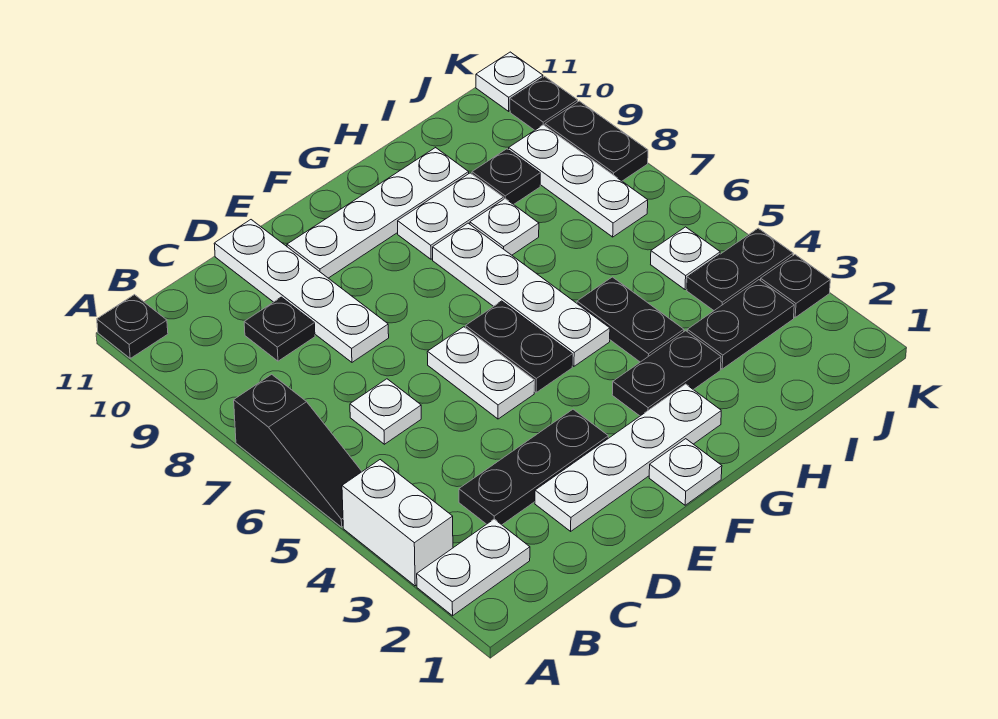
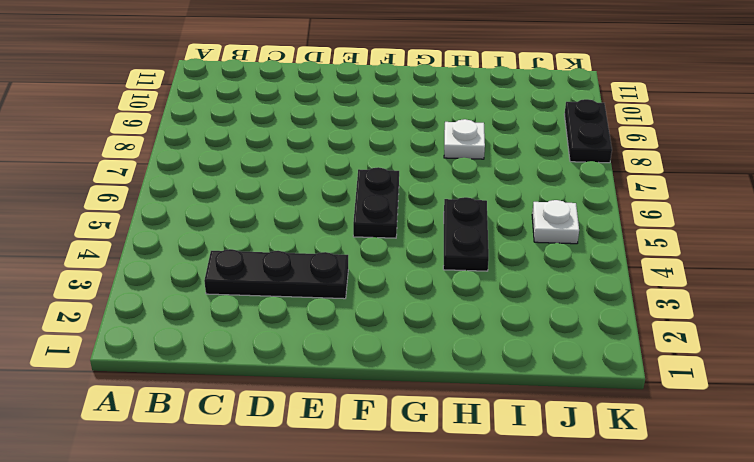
none -> white 1x2 plate [417,519,530,616]
none -> white 1x2 brick [342,460,453,586]
none -> black 1x3 slope [234,374,362,527]

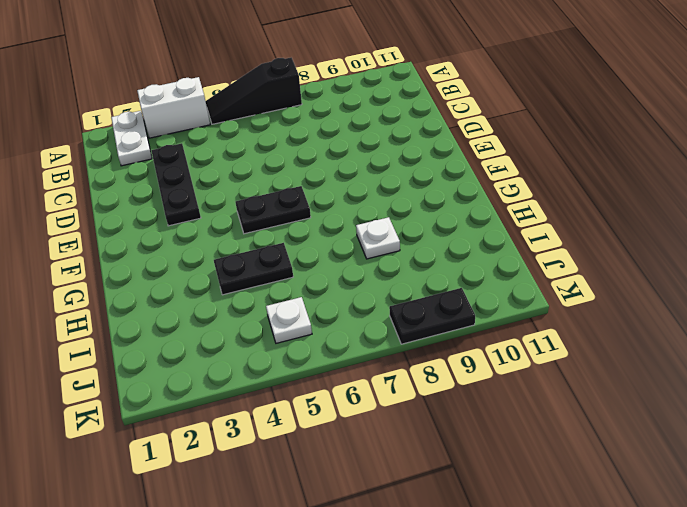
none -> black 1x1 plate [97,295,168,358]
none -> white 1x1 plate [350,379,421,444]
none -> black 1x1 plate [244,297,315,361]

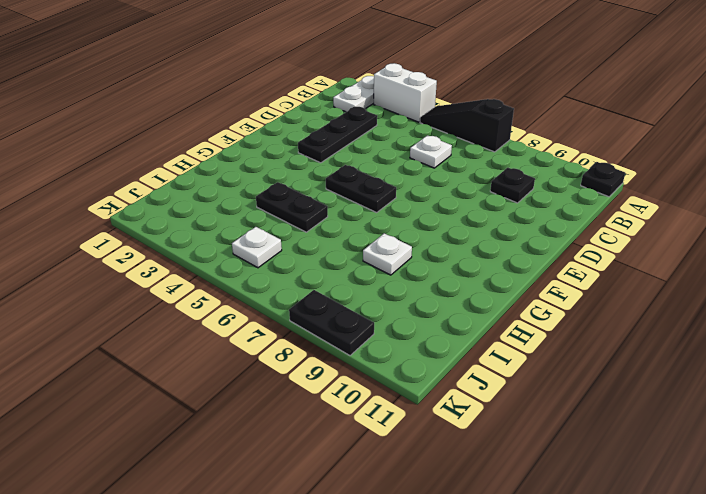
none -> white 1x4 plate [535,384,721,531]
none -> white 1x4 plate [214,220,389,362]
none -> white 1x2 plate [427,327,535,419]

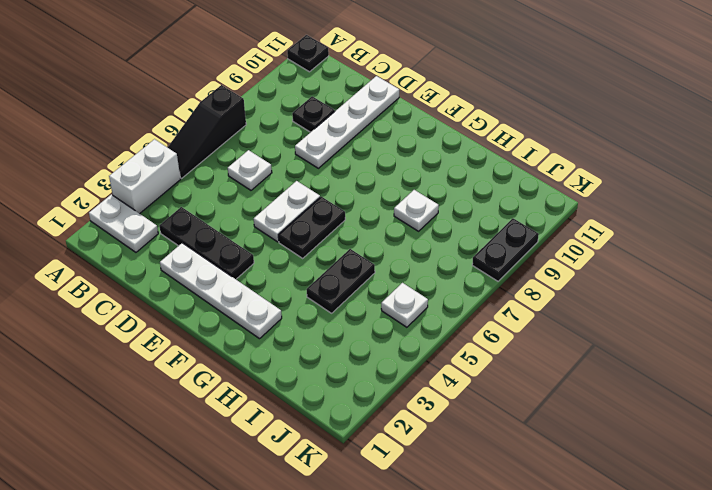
none -> white 1x4 plate [287,148,469,278]
none -> white 1x1 plate [649,439,722,505]
none -> black 1x2 plate [612,331,721,416]

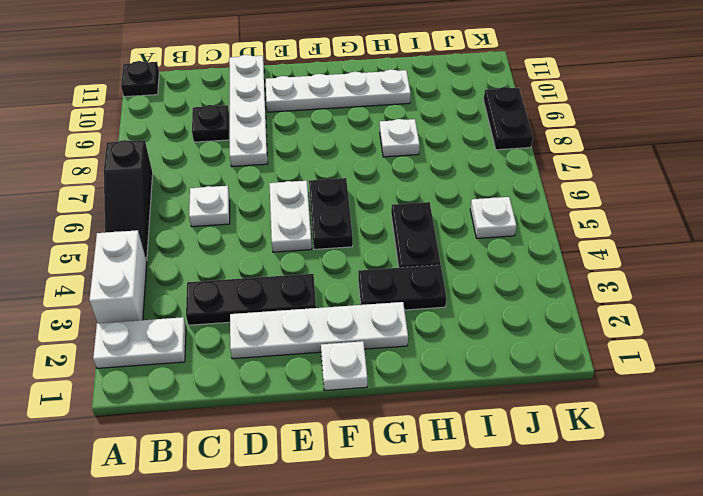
none -> white 1x4 plate [433,223,610,366]
none -> white 1x2 plate [398,173,504,259]
none -> black 1x2 plate [687,280,794,369]

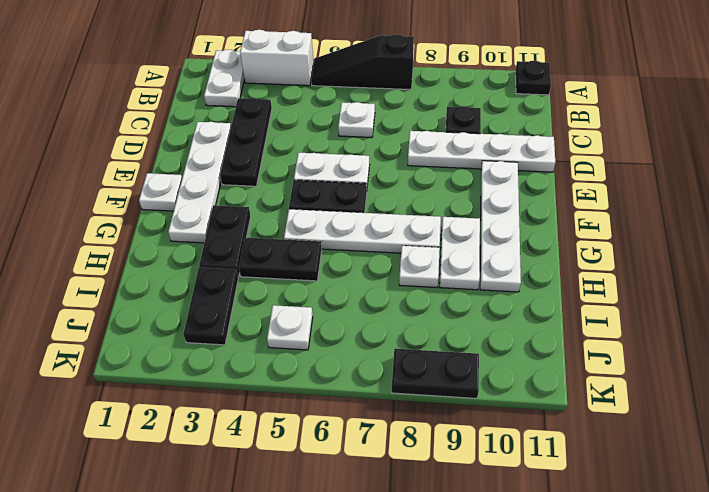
none -> black 1x1 plate [472,149,540,204]
none -> black 1x2 plate [687,228,793,310]
none -> white 1x3 plate [509,125,648,237]

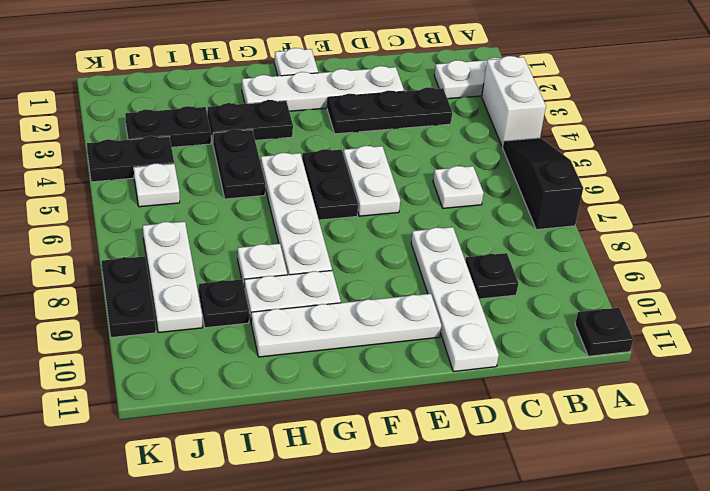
none -> black 1x1 plate [761,255,830,317]
none -> black 1x1 plate [510,77,578,130]
none -> white 1x1 plate [476,52,543,111]

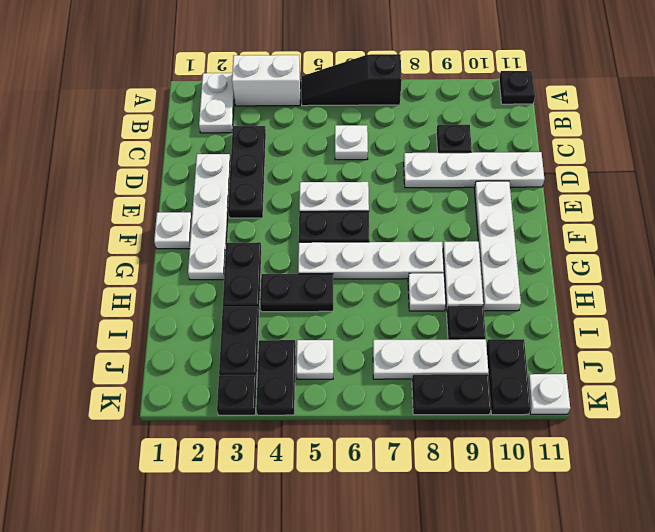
black 1x2 plate [486,339,531,415] -> black 1x1 plate [510,77,578,130]

